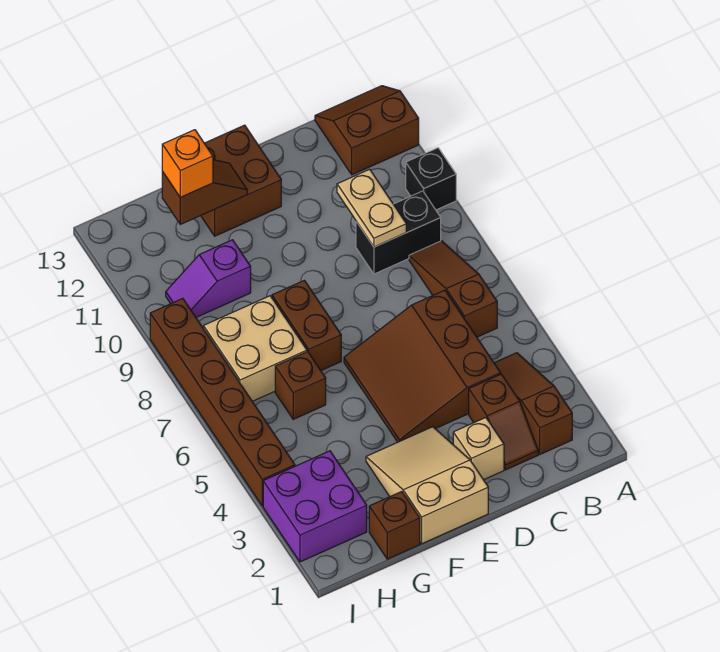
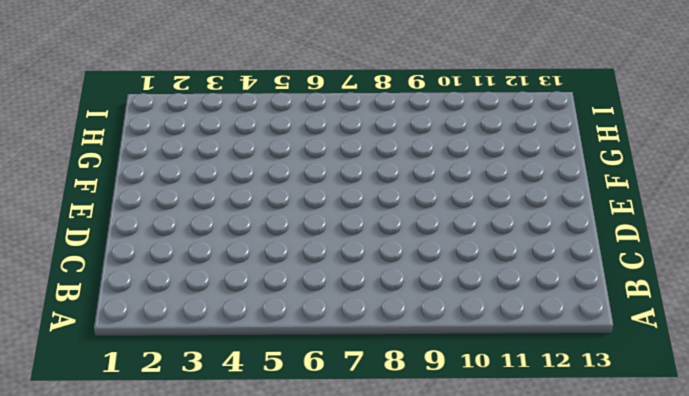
none -> black 1x1 brick [406,148,456,210]
none -> brown 2x2 slope [315,86,419,175]
none -> brown 1x3 slope [494,353,572,454]

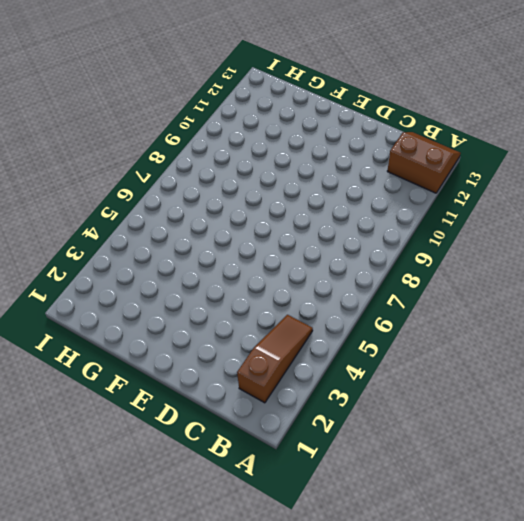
none -> black 1x1 brick [406,148,456,210]
none -> brown 1x3 slope [409,241,497,337]
none -> black 1x2 brick [356,191,441,274]

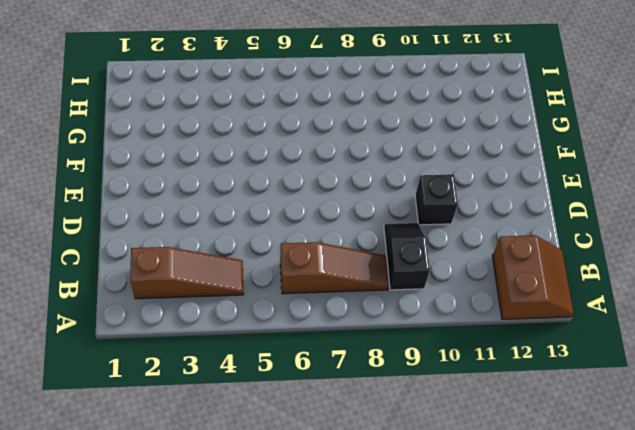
black 1x2 slope [384,223,430,290] -> black 1x2 brick [356,191,441,274]
black 1x1 brick [415,174,458,225] -> black 1x1 brick moved to [406,148,456,210]
none -> brown 1x2 slope [469,374,538,470]
none -> brown 3x3 slope [344,290,501,442]
none -> tan 1x1 brick [453,418,504,480]

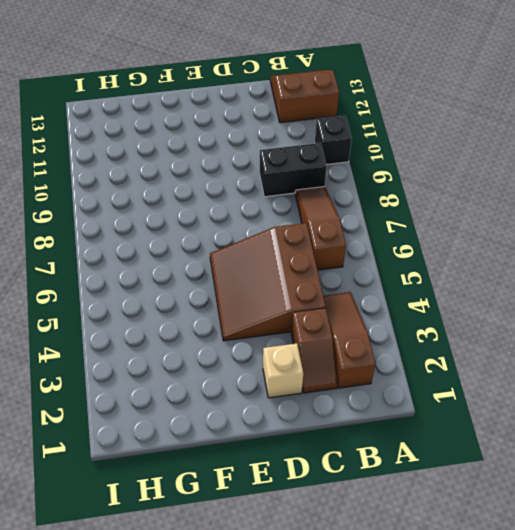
none -> tan 2x3 slope [366,427,488,544]
none -> brown 2x2 brick [201,125,281,236]
none -> brown 1x2 brick [272,280,341,371]

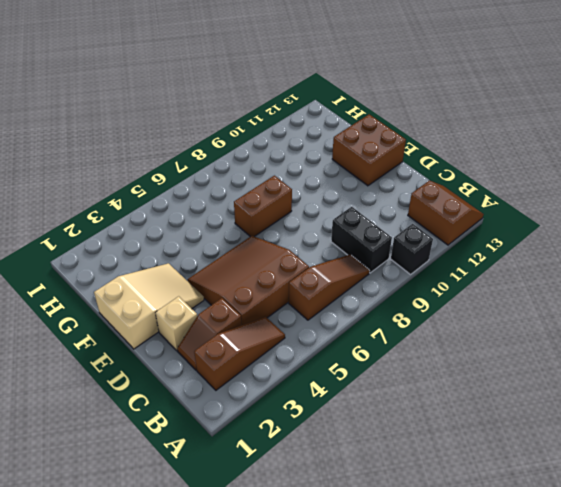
none -> brown 1x1 brick [369,492,420,559]
none -> brown 1x1 brick [275,352,326,419]
none -> tan 2x2 brick [203,296,307,401]

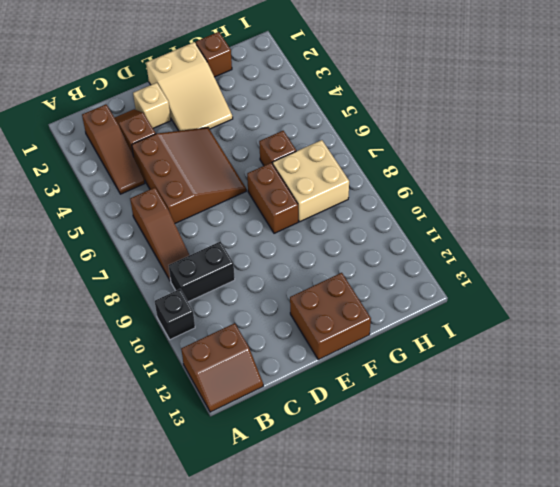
none -> purple 1x2 slope [166,240,251,317]
none -> purple 2x2 brick [263,451,367,562]
none -> brown 1x6 brick [150,298,295,506]

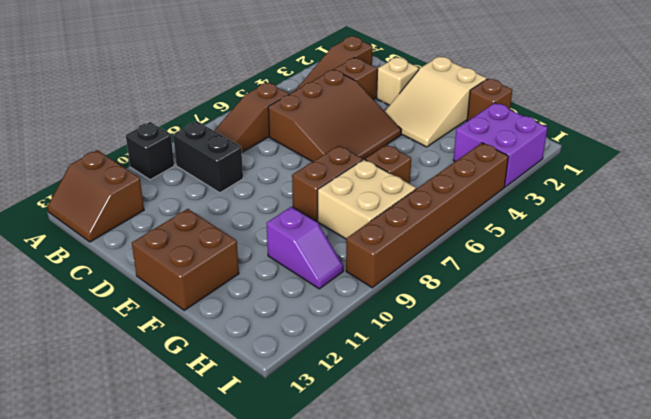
none -> tan 1x2 plate [337,169,406,247]
none -> brown 1x2 slope [162,160,247,224]
none -> orange 1x1 brick [162,130,213,197]

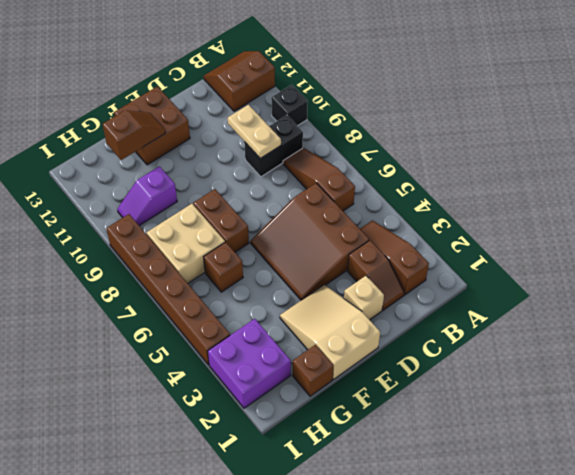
none -> orange 1x1 brick [162,130,213,197]

